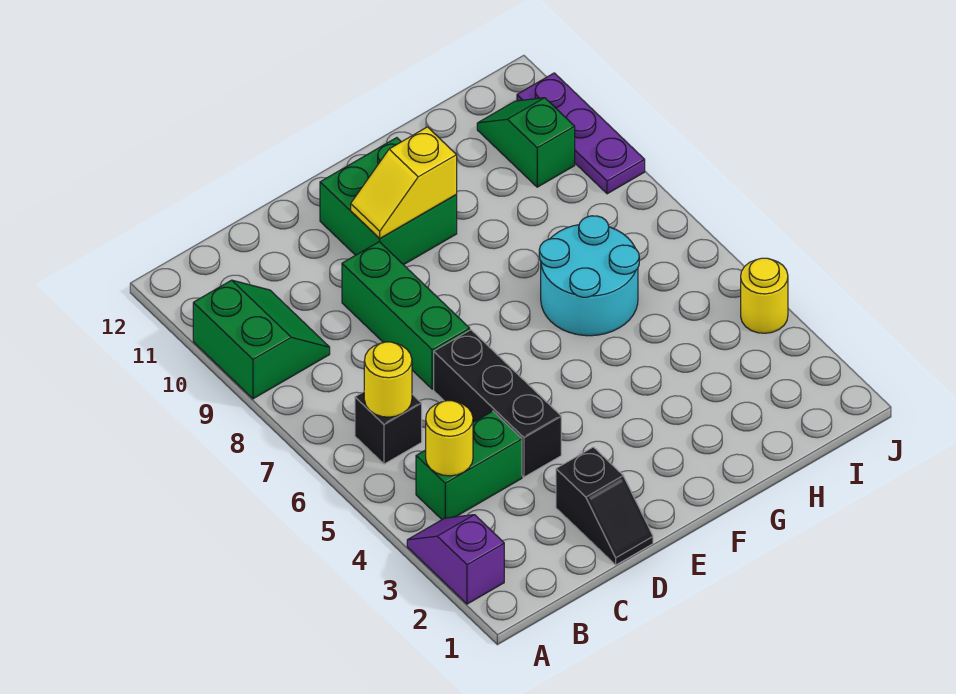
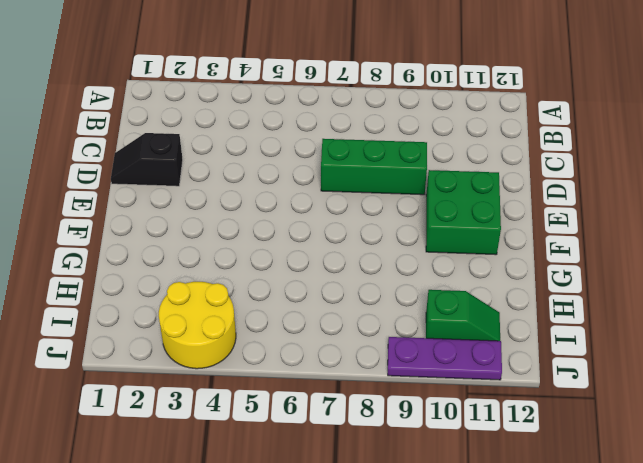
yellow 2x2 round brick [159,282,236,369] -> yellow 1x1 round brick [741,258,788,333]
none -> purple 1x2 slope [407,515,504,604]
none -> green 2x2 slope [193,280,330,399]
none -> green 1x2 brick [416,411,522,519]

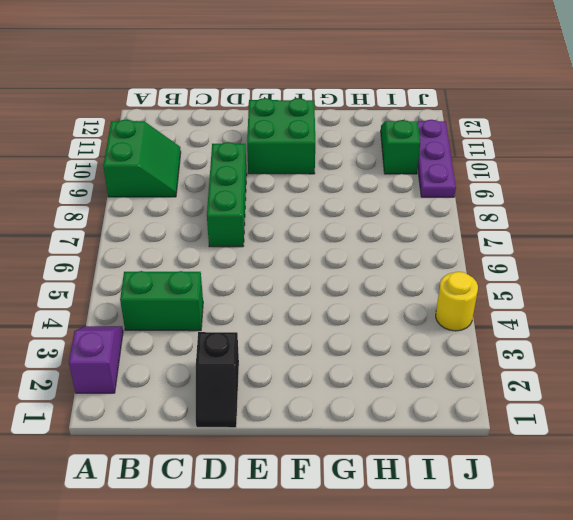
none -> black 1x1 brick [355,392,422,464]
none -> black 1x3 brick [434,330,561,477]
none -> cyan 2x2 round brick [539,216,639,336]

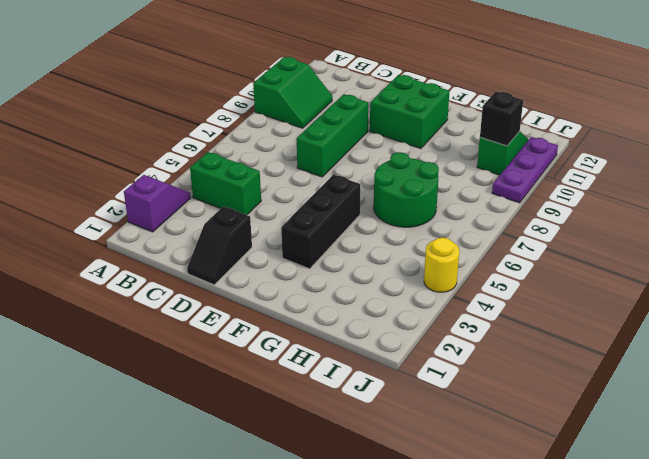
black 1x3 brick [281,175,360,269] -> black 1x3 brick moved to [434,330,561,477]
green 2x2 round brick [374,152,439,227] -> cyan 2x2 round brick [539,216,639,336]
black 1x1 brick [480,92,523,146] -> black 1x1 brick moved to [355,392,422,464]
none -> yellow 1x1 round brick [426,401,473,476]
none -> yellow 1x1 round brick [364,342,412,417]
none -> yellow 1x2 slope [351,127,457,238]

